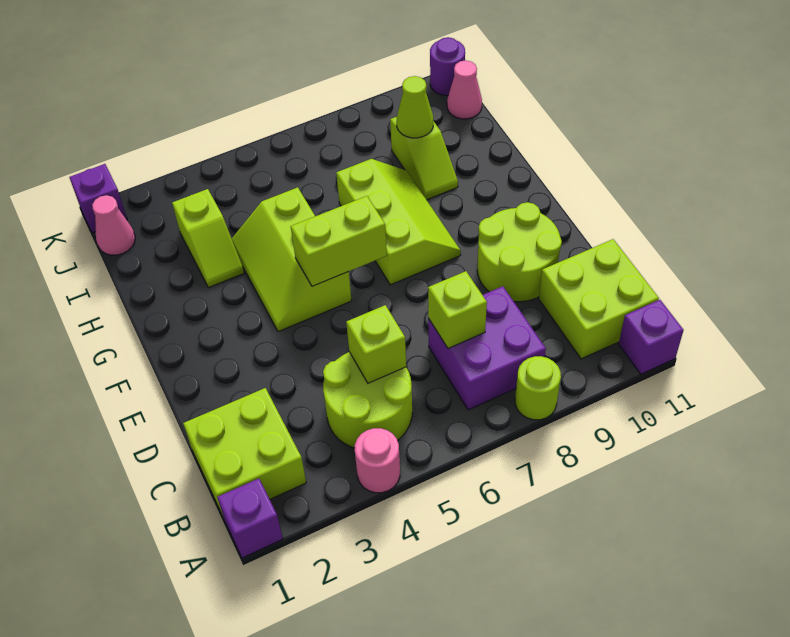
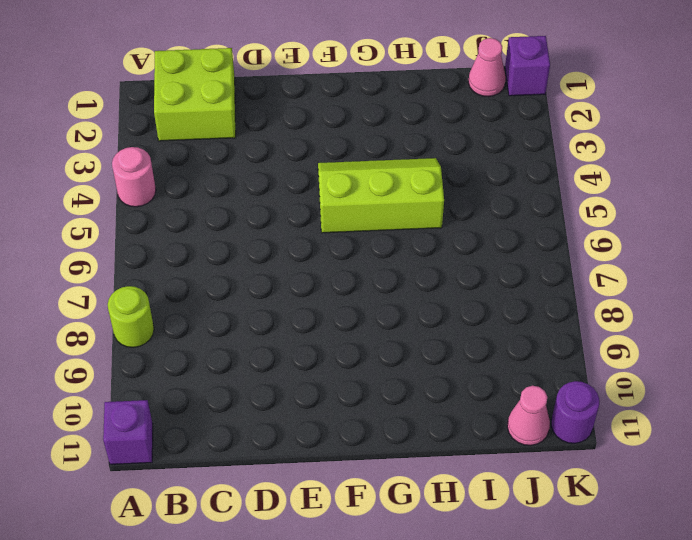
none -> purple 1x1 brick [217,479,283,558]
none -> lime 2x2 round brick [323,352,412,448]
none -> purple 2x2 brick [428,286,546,410]

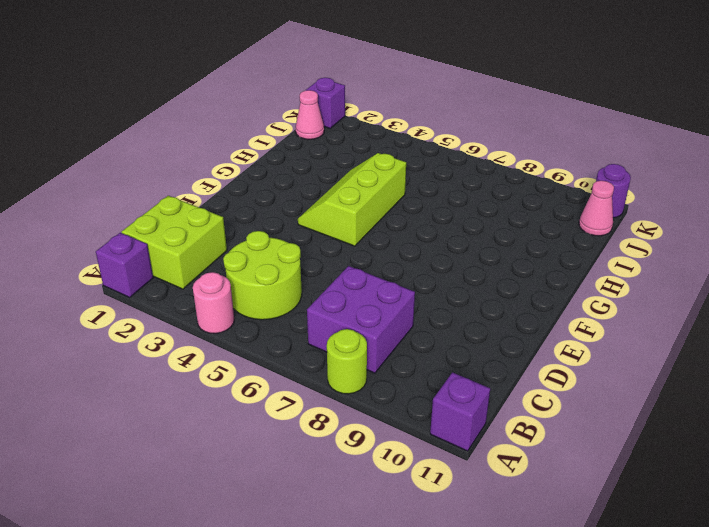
none -> lime 2x2 brick [539,239,659,359]
none -> lime 2x2 round brick [477,202,562,302]
none -> lime 2x3 slope [336,159,461,285]

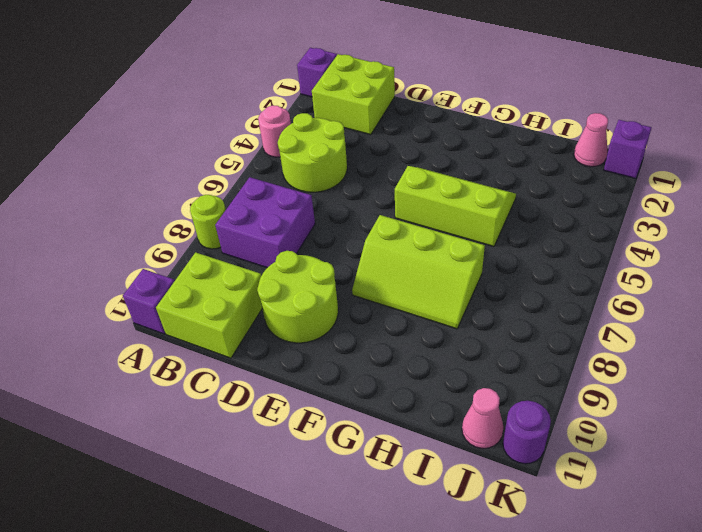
none -> lime 1x2 slope [172,189,244,288]
none -> lime 1x2 slope [390,117,458,200]
none -> lime 1x1 brick [346,305,406,383]

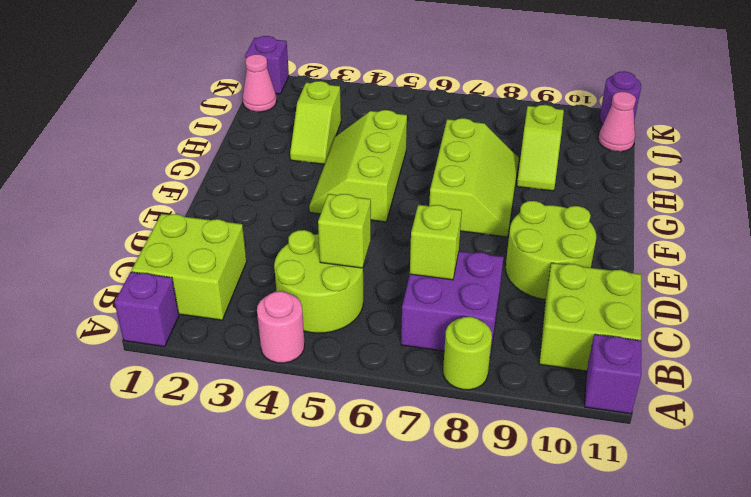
none -> lime 1x2 brick [291,196,387,286]
none -> lime 1x1 cone [397,76,433,138]

